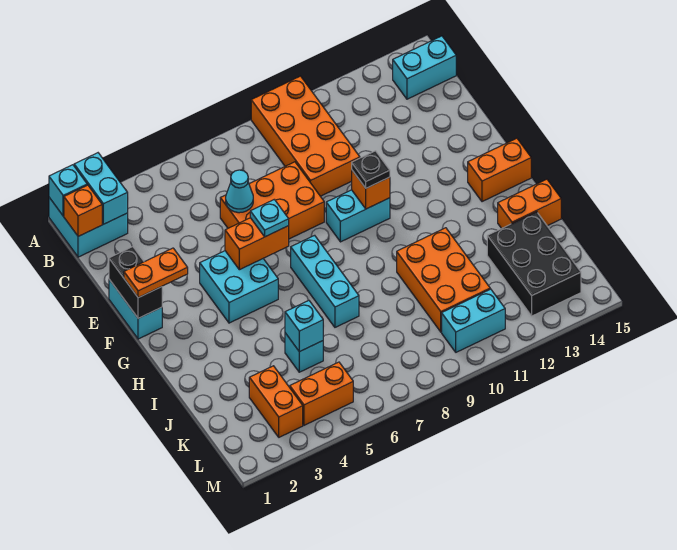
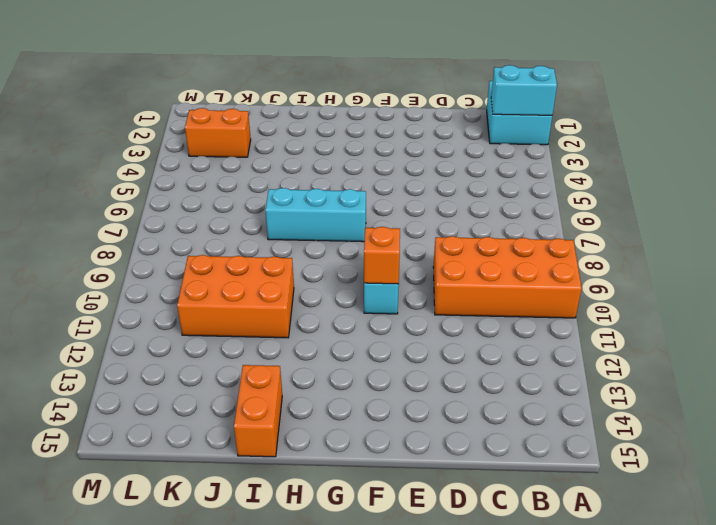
none -> cyan 1x2 brick [393,36,456,99]
none -> orange 2x3 brick [220,162,324,239]
none -> cyan 1x2 brick [109,279,162,339]

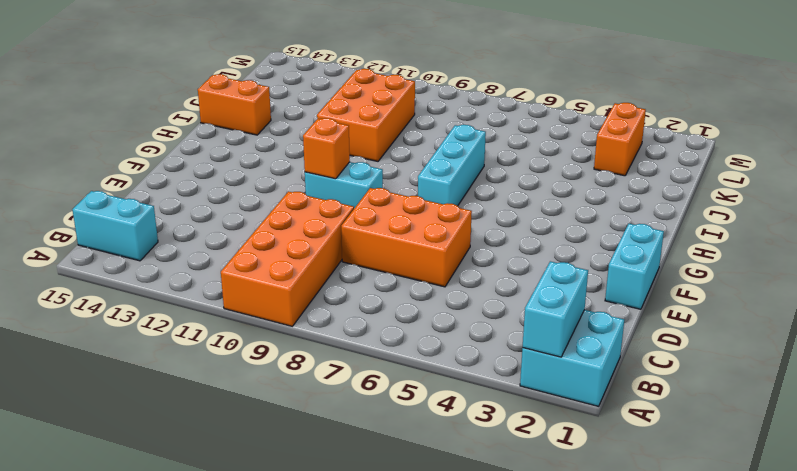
none -> cyan 2x2 brick [200,251,278,323]
none -> orange 1x2 brick [468,138,531,202]
none -> cyan 1x1 brick [285,333,323,372]

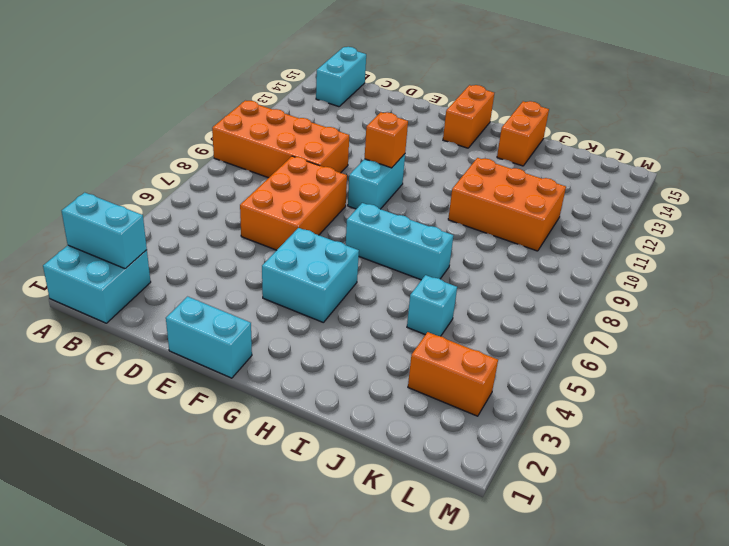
none -> black 2x3 brick [487,212,581,316]
none -> orange 1x2 brick [290,362,353,425]
none -> cyan 1x2 brick [442,289,505,352]

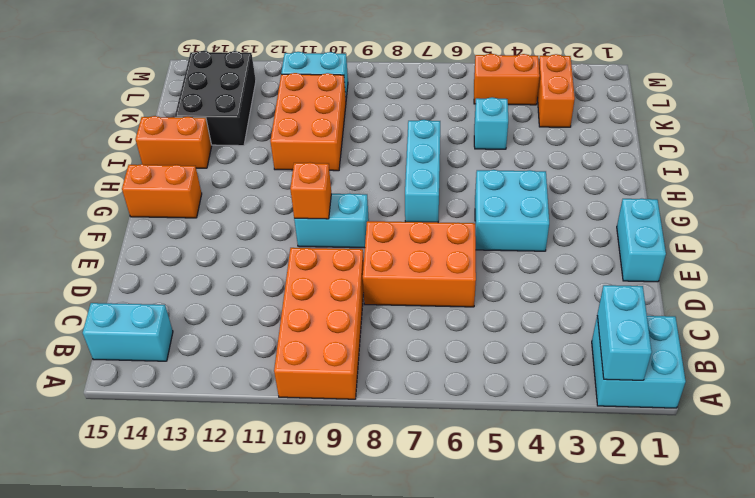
none -> cyan 1x1 brick [49,165,87,216]
none -> orange 1x1 brick [64,185,102,236]
none -> cyan 1x1 cone [226,170,253,213]

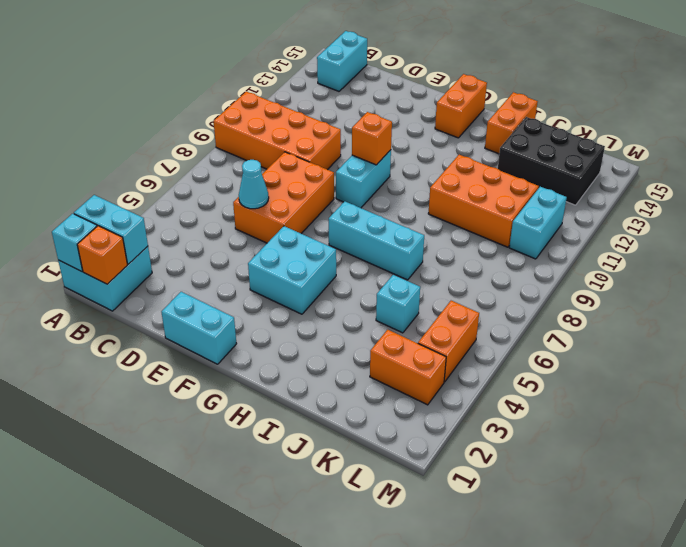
none -> black 1x2 brick [109,247,162,318]
none -> orange 1x2 brick [225,218,289,270]
none -> cyan 1x1 brick [285,300,323,352]

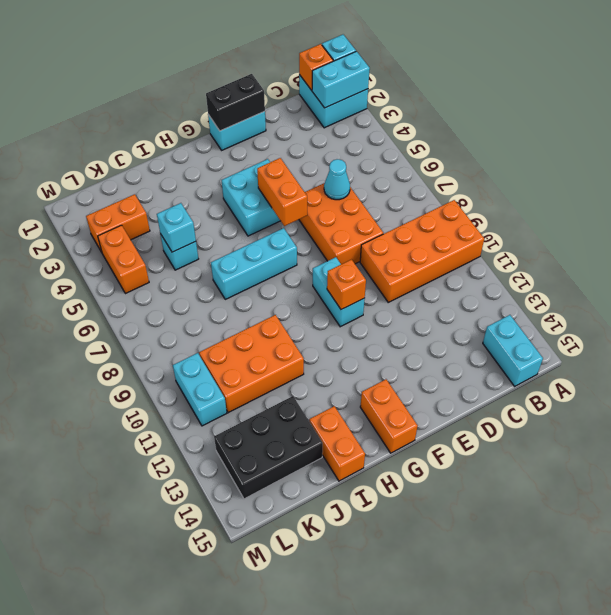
none -> orange 1x2 plate [124,248,188,298]
none -> cyan 1x1 plate [250,200,289,237]
none -> black 1x1 plate [352,151,390,188]

